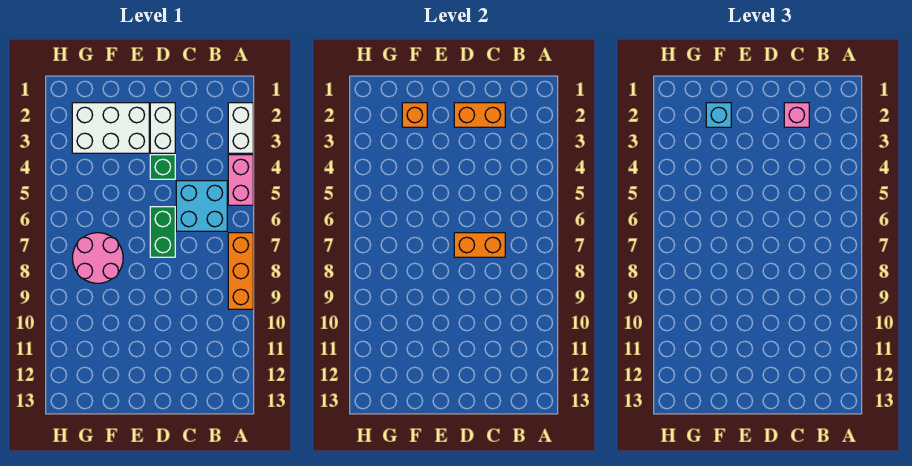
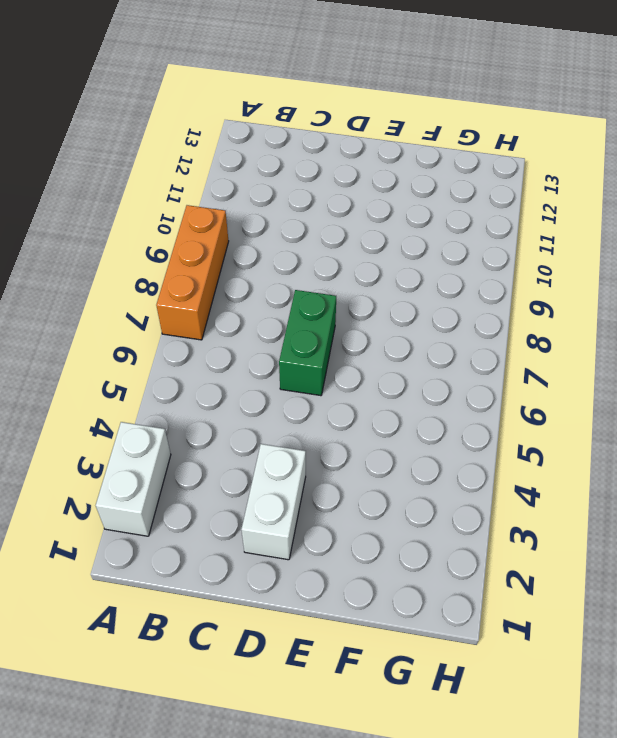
none -> pink 1x2 brick [228,155,253,205]
none -> cyan 2x2 brick [176,181,227,231]
none -> green 1x1 brick [150,155,175,179]

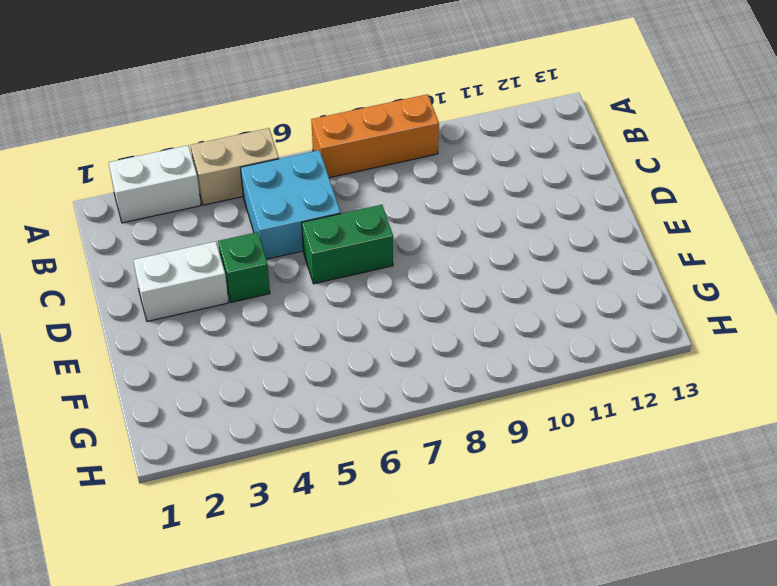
tan 1x2 brick [191,128,279,205] -> pink 1x2 brick [228,155,253,205]
none -> white 2x3 brick [72,103,149,153]
none -> pink 2x2 round brick [72,233,123,283]
none -> orange 1x2 brick [454,103,505,127]

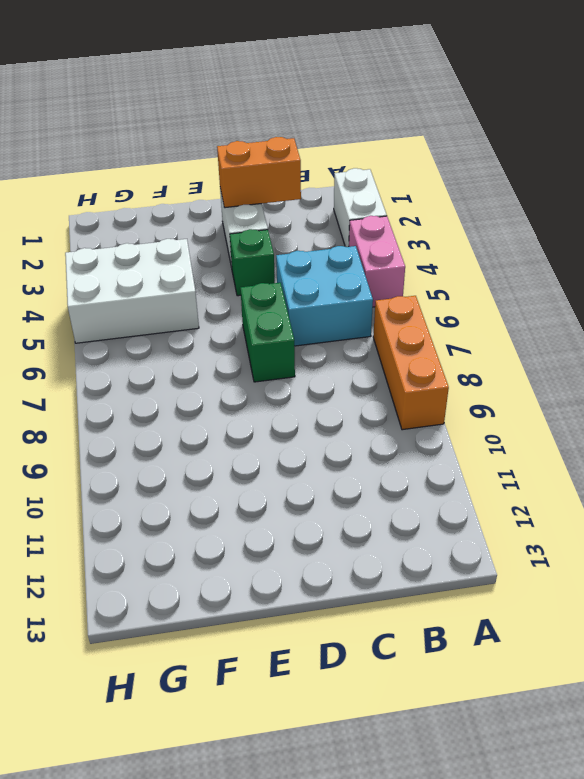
white 2x3 brick [65,239,199,343] -> white 2x3 brick moved to [72,103,149,153]
none -> pink 2x2 round brick [72,233,123,283]
none -> orange 1x2 brick [454,233,505,257]
none -> orange 1x1 brick [402,103,427,127]

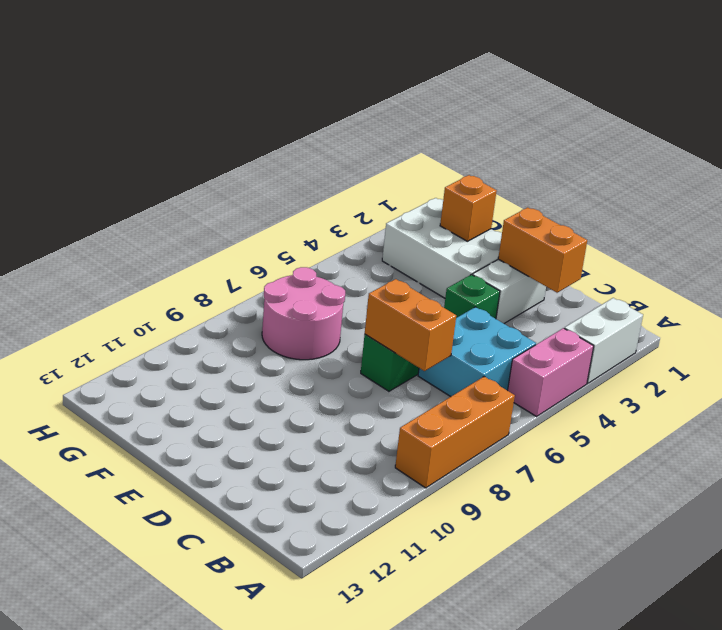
none -> pink 1x1 brick [784,103,809,127]
none -> cyan 1x1 brick [706,103,731,127]

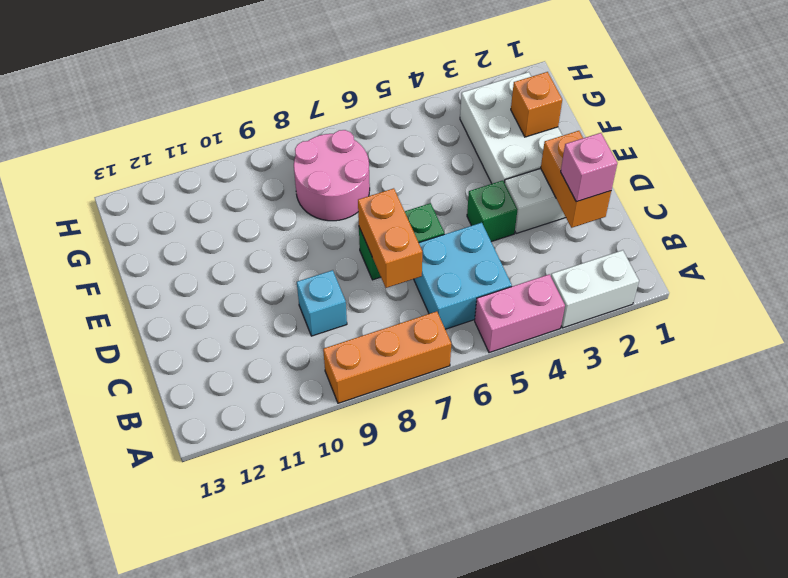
cyan 1x1 brick [297,270,347,336] -> cyan 1x1 brick moved to [706,103,731,127]

